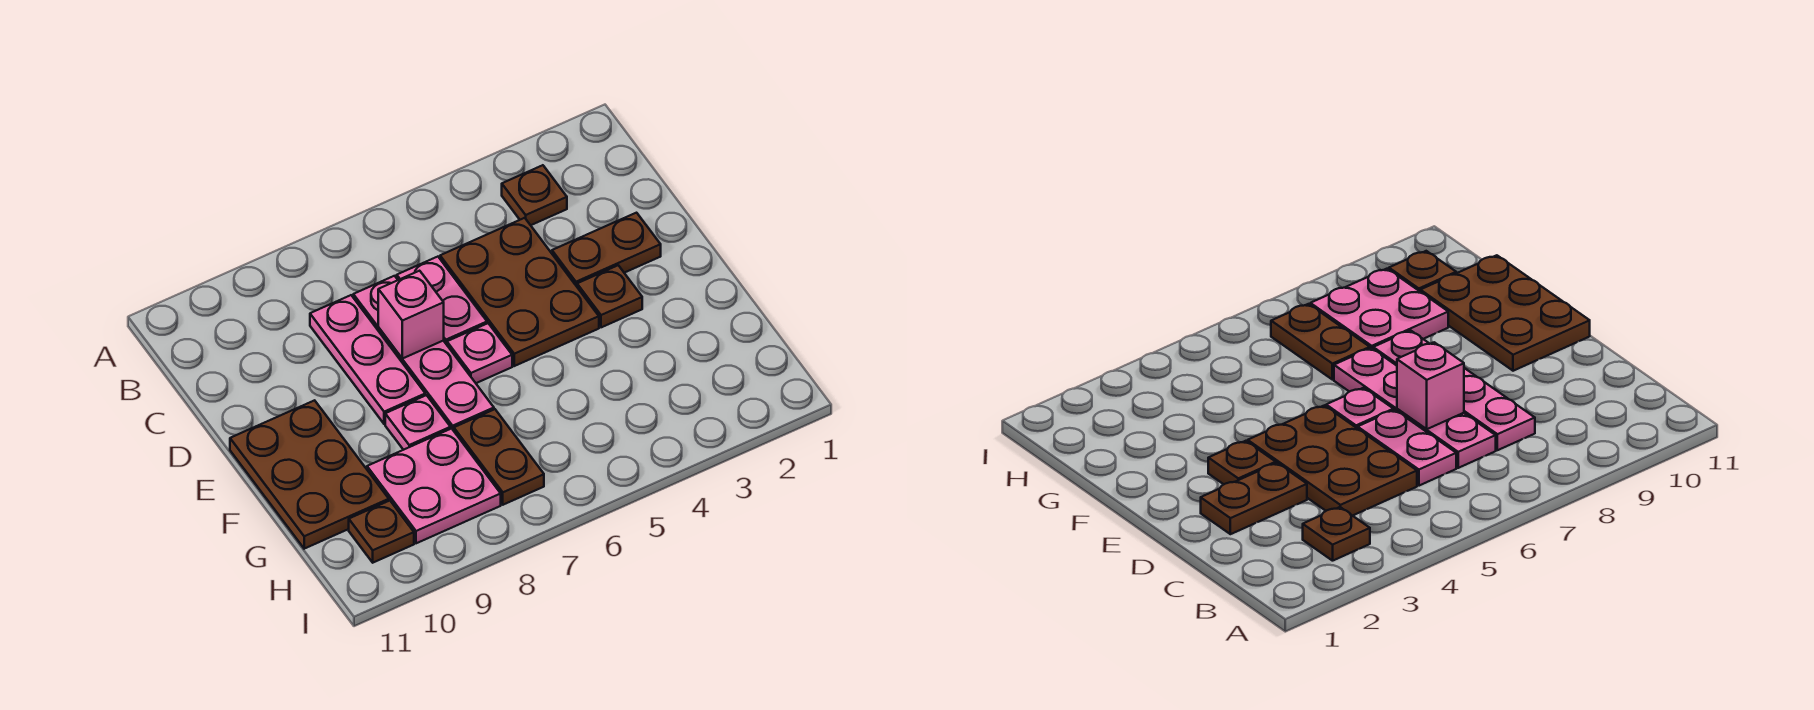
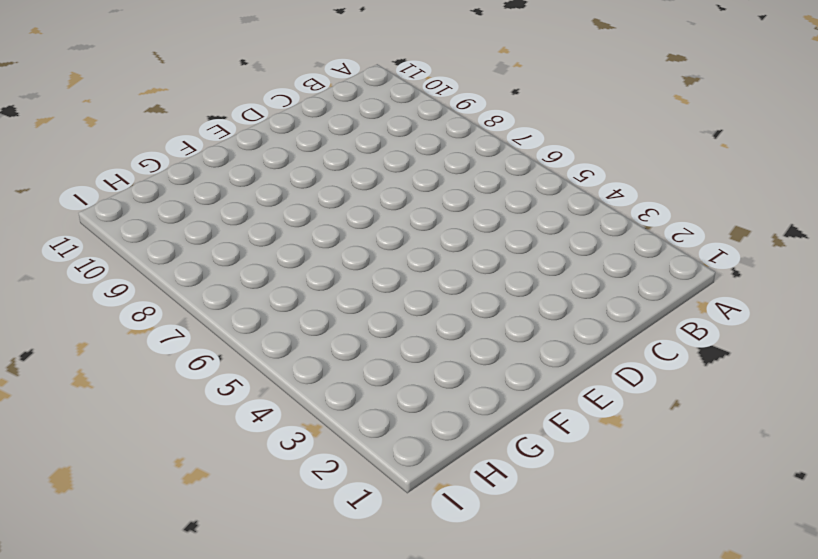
none -> brown 1x1 plate [502,165,567,225]
none -> brown 2x3 plate [440,218,599,366]
none -> pink 1x2 plate [397,257,487,345]

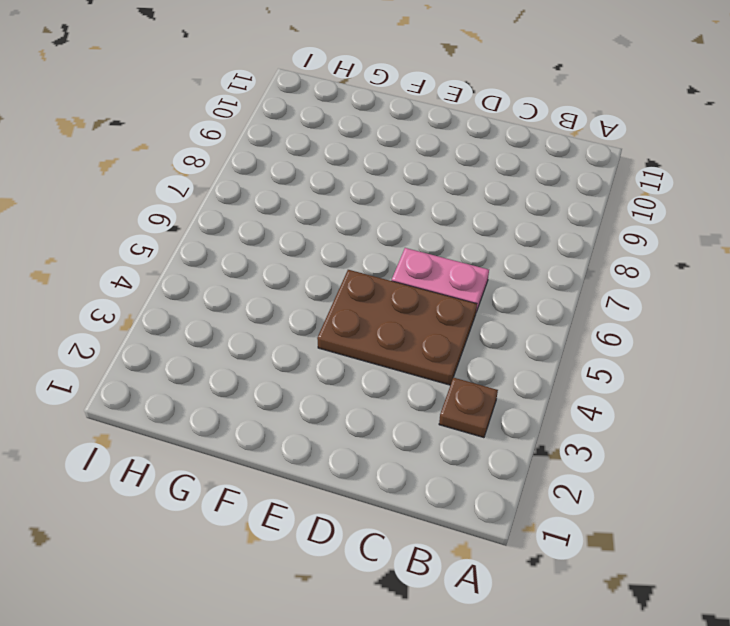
none -> pink 1x4 plate [353,276,494,431]
none -> pink 1x3 plate [310,295,425,424]
none -> brown 1x2 plate [552,213,661,286]

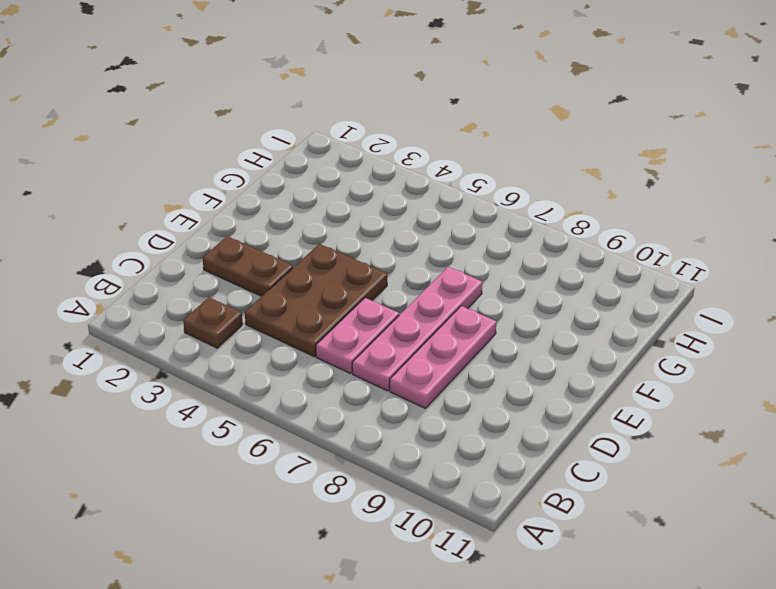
none -> brown 1x1 plate [577,265,642,327]
none -> pink 1x1 plate [447,323,512,383]
none -> brown 2x3 plate [230,400,389,549]

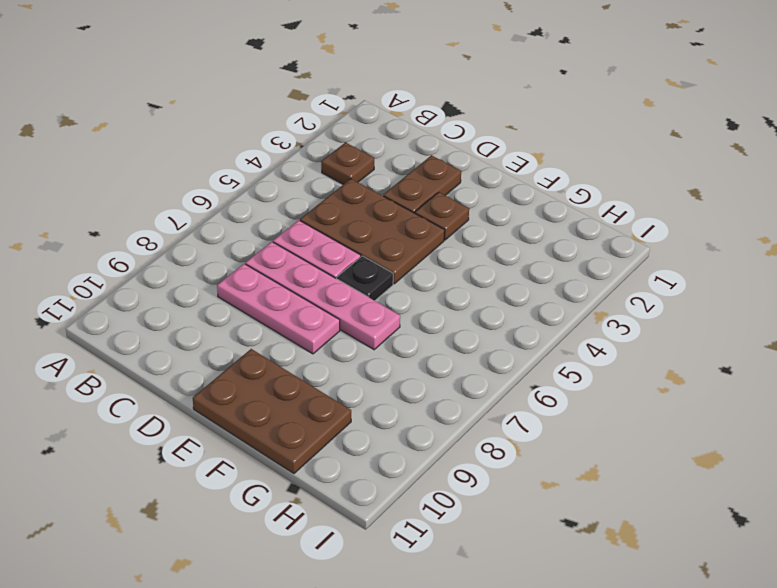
black 1x1 plate [337,256,393,301] -> pink 1x1 plate [447,323,512,383]
none -> pink 1x1 plate [385,395,451,450]
none -> brown 1x2 plate [454,409,544,505]
none -> pink 2x2 plate [367,429,501,543]

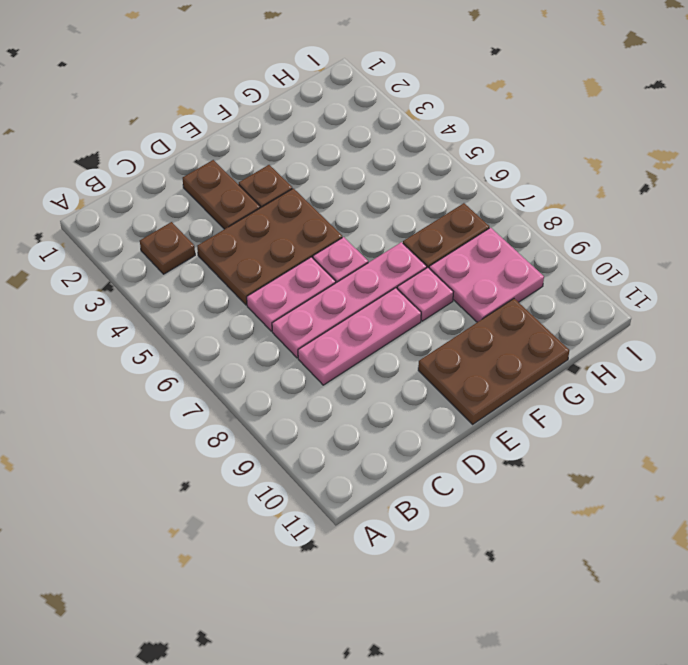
none -> brown 1x1 plate [349,501,414,563]
none -> pink 1x1 brick [378,271,444,359]

